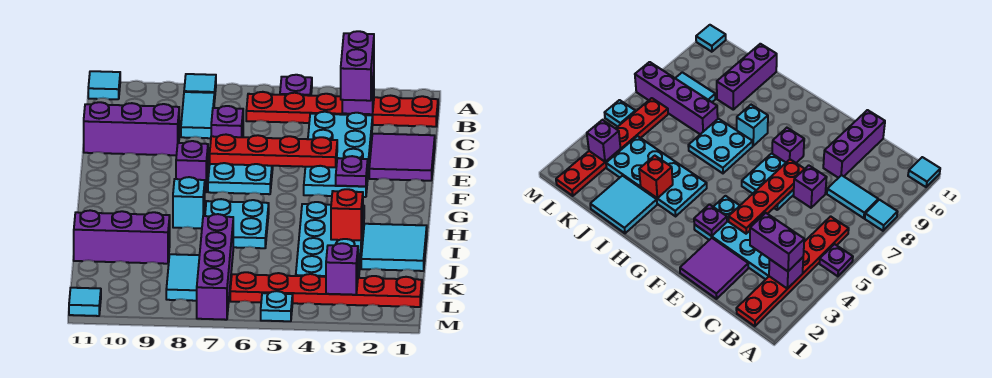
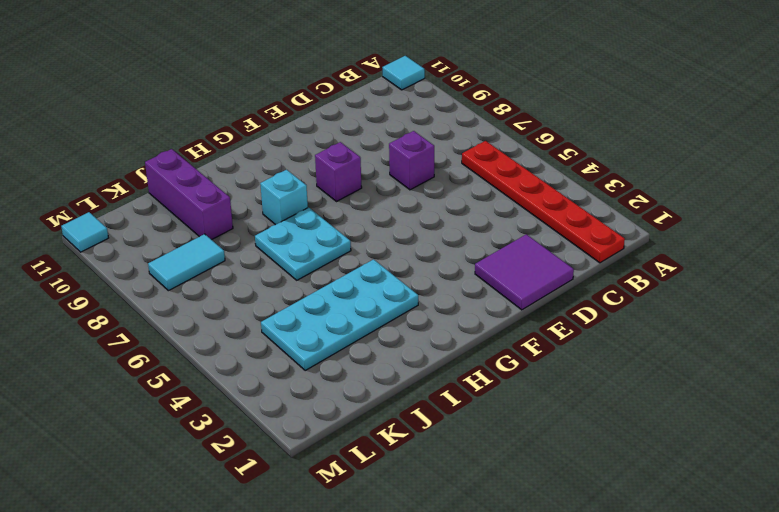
none -> purple 1x1 plate [280,75,312,96]
none -> cyan 1x1 tile [184,74,216,102]
none -> cyan 1x2 tile [181,92,214,138]

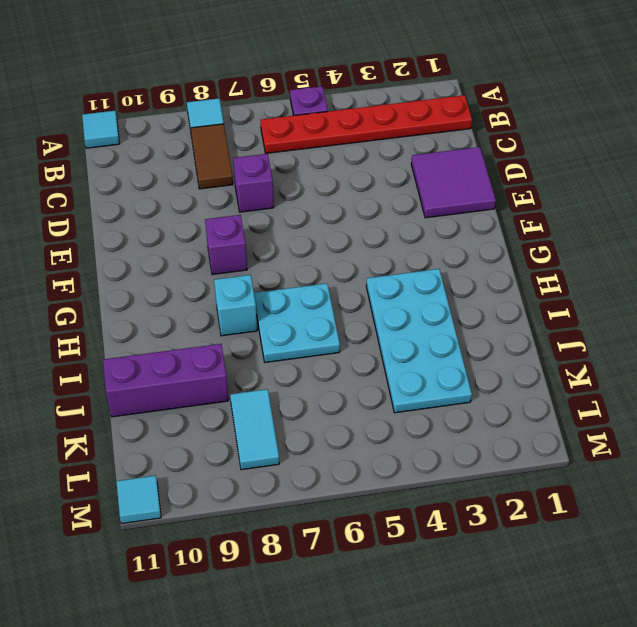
brown 1x2 tile [191,124,233,189] -> cyan 1x2 tile [181,92,214,138]
none -> cyan 2x4 plate [304,112,373,197]
none -> purple 1x3 brick [84,102,179,155]
none -> cyan 2x2 plate [208,163,273,194]

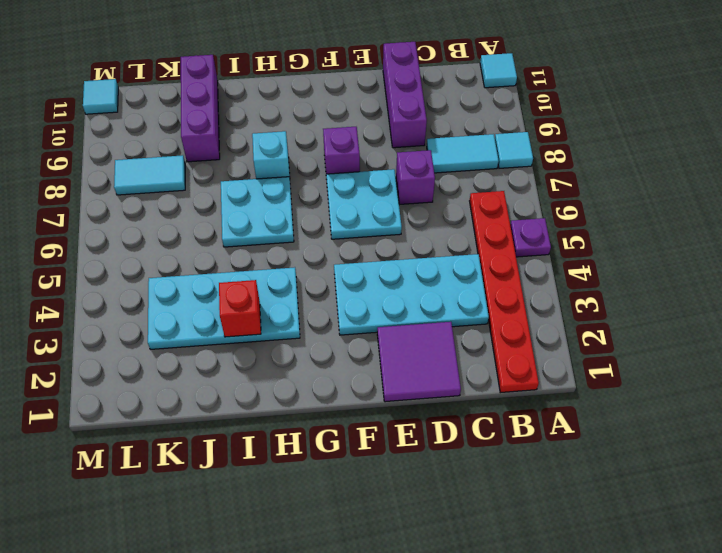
none -> cyan 2x2 tile [361,224,427,271]
none -> purple 1x4 brick [197,214,233,320]
none -> red 1x6 plate [230,272,422,307]

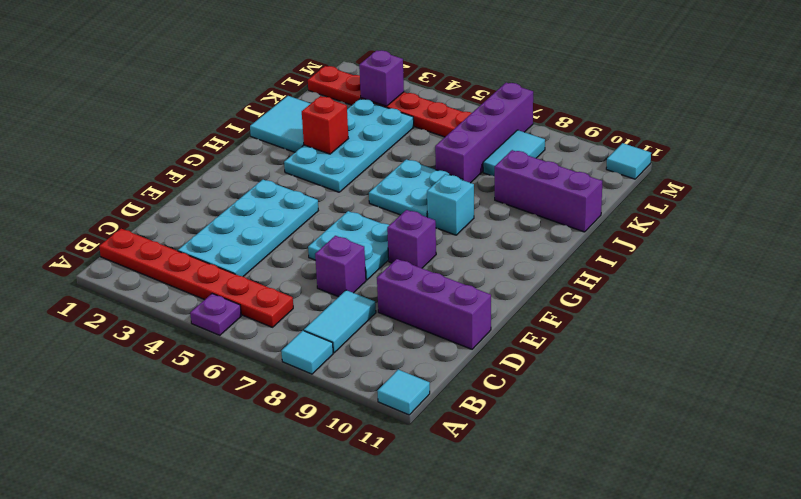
none -> purple 2x2 tile [369,134,435,181]
none -> cyan 1x1 plate [261,291,293,321]
none -> purple 1x1 brick [342,73,374,114]

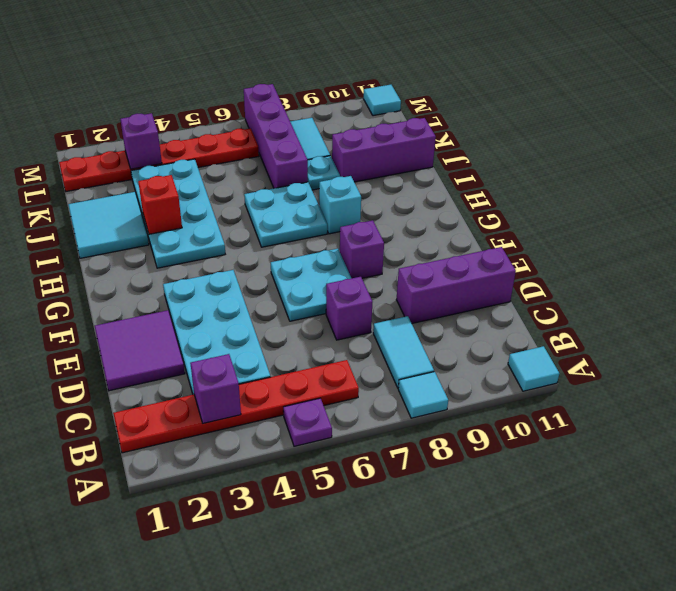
cyan 1x1 plate [308,156,340,190] -> cyan 1x1 plate moved to [261,291,293,321]
none -> red 1x4 plate [210,135,337,167]
none -> purple 1x1 plate [336,156,368,186]
none -> purple 1x2 brick [341,31,374,101]

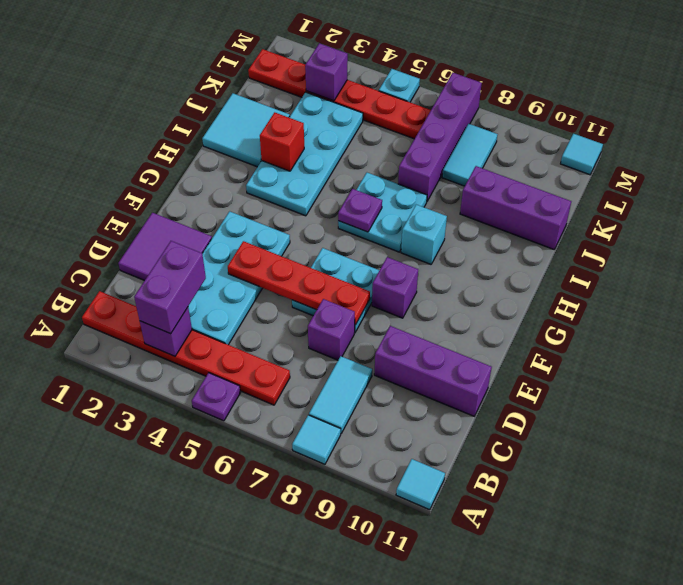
purple 1x1 plate [338,189,382,232] -> purple 1x1 plate moved to [336,156,368,186]

